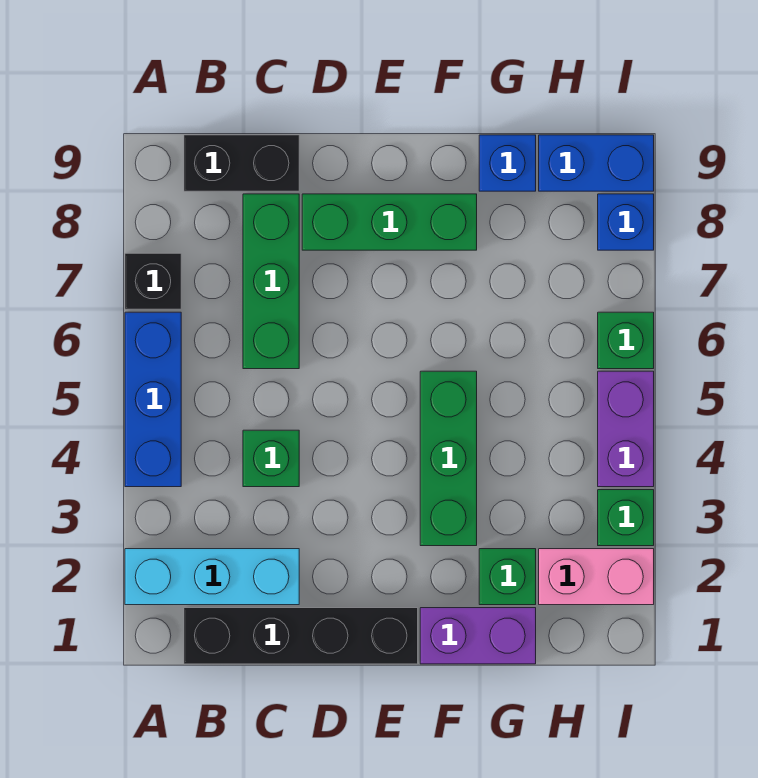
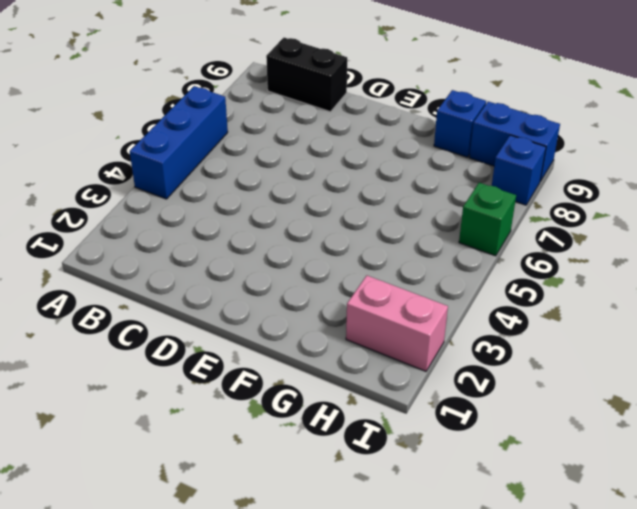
none -> cyan 1x3 brick [125,549,299,605]
none -> black 1x1 brick [125,253,181,309]
none -> black 1x4 brick [184,608,418,664]

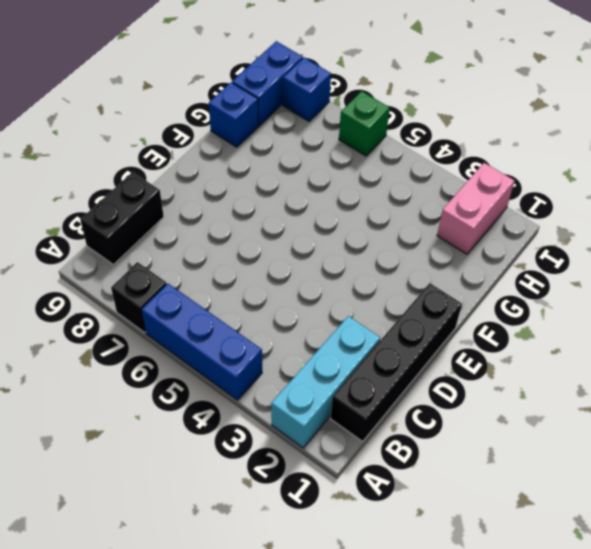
none -> green 1x1 brick [243,430,299,487]
none -> green 1x3 brick [243,194,299,369]
none -> green 1x3 brick [302,194,477,250]

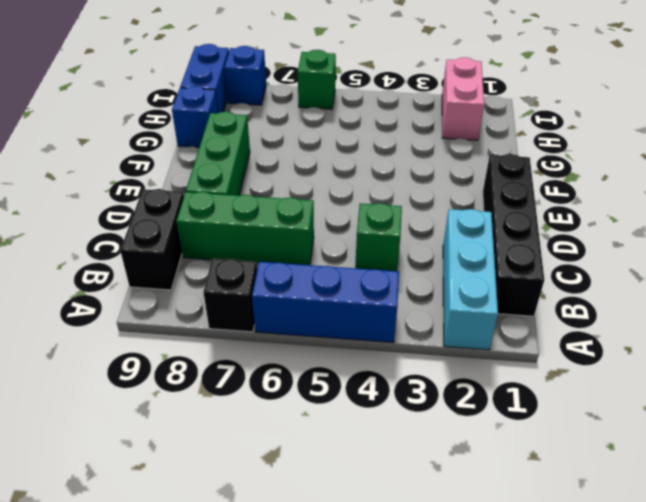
none -> purple 1x2 brick [420,608,536,664]
none -> green 1x3 brick [420,371,477,546]
none -> green 1x1 brick [479,549,536,605]

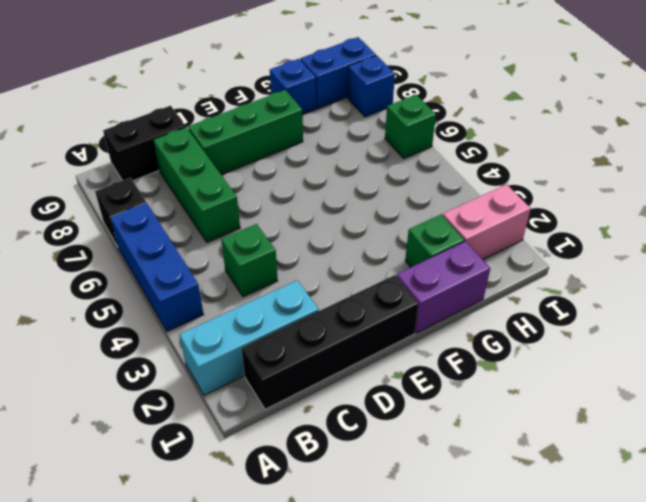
none -> green 1x3 brick [420,371,477,546]
none -> green 1x1 brick [598,490,654,546]
none -> purple 1x2 brick [598,371,654,487]

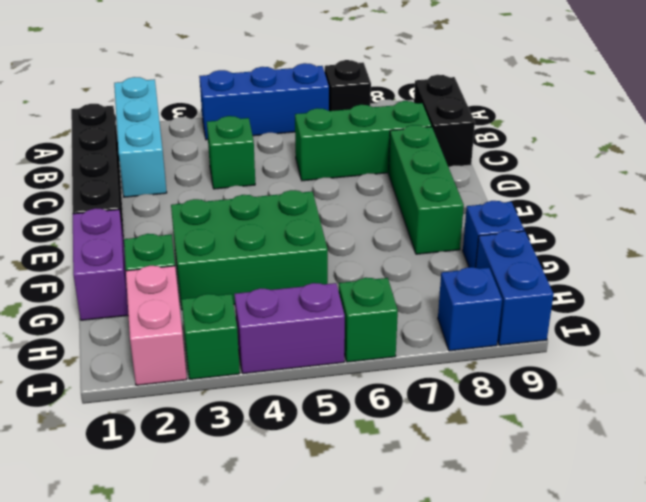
green 2x3 brick [171,190,328,308] -> green 1x3 brick [420,371,477,546]

